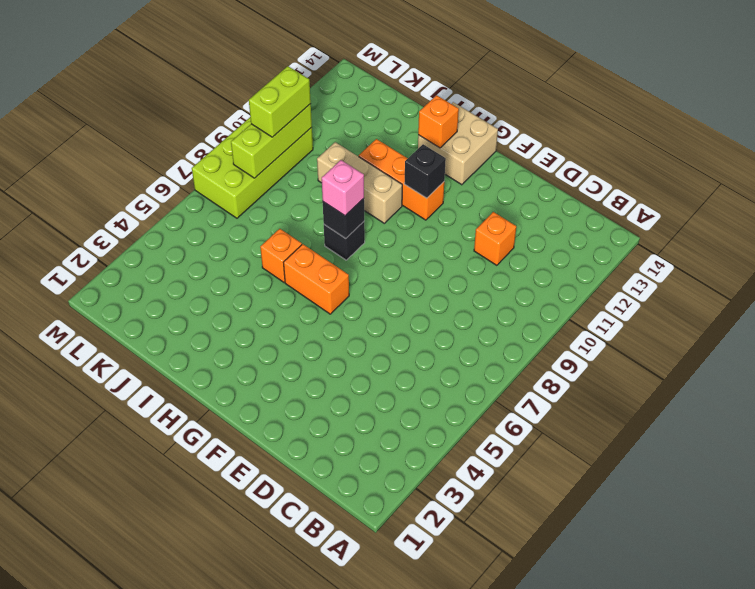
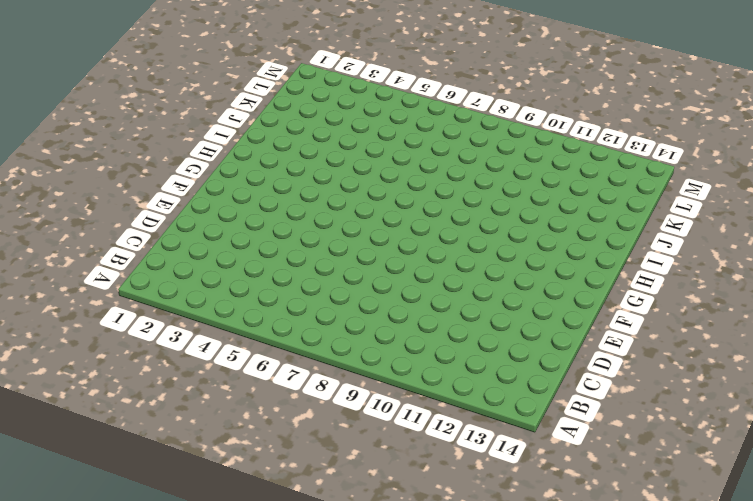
none -> orange 1x1 brick [474,212,516,265]
none -> orange 1x2 brick [283,244,349,314]
none -> orange 1x3 brick [359,139,444,220]

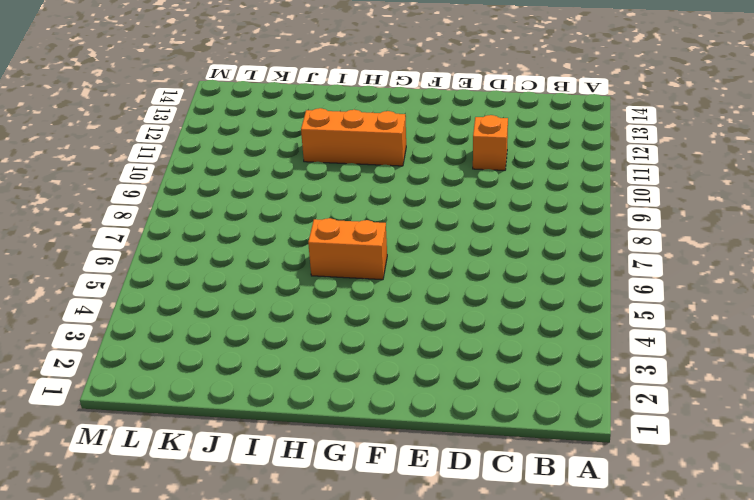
none -> tan 2x2 brick [418,102,498,185]
none -> black 1x1 brick [324,222,365,260]
none -> tan 1x3 brick [317,142,402,223]

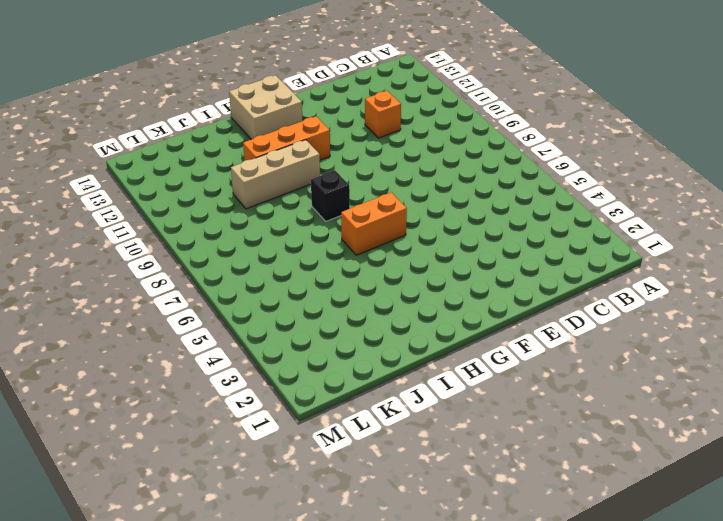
none -> orange 1x1 brick [260,229,302,282]
none -> lime 2x4 brick [192,118,313,218]
none -> black 1x1 brick [405,144,446,198]

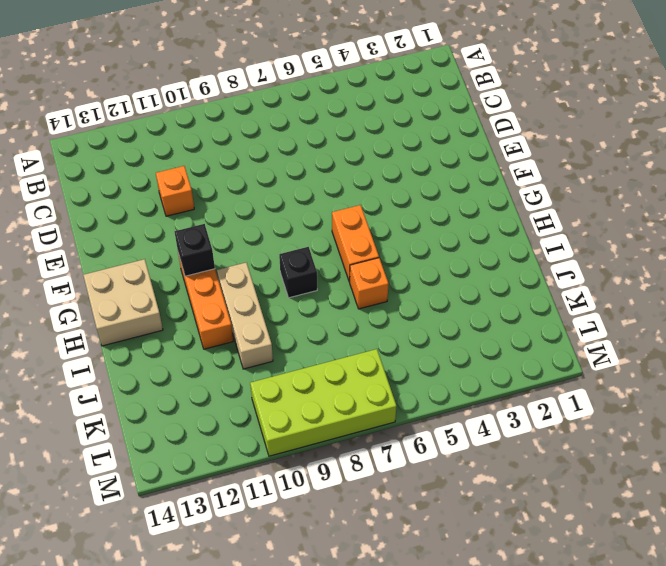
none -> black 1x1 brick [323,199,364,238]
none -> orange 1x1 brick [418,95,459,148]
none -> lime 1x3 brick [231,104,312,178]

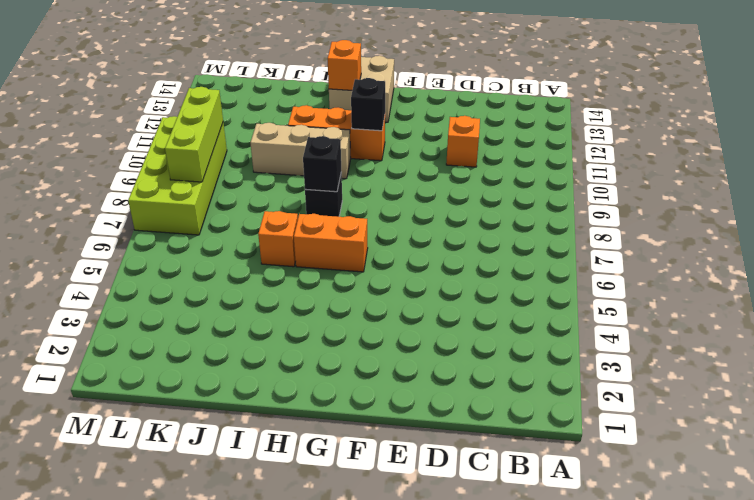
none -> pink 1x1 brick [322,160,364,216]
none -> lime 1x2 brick [249,66,311,137]

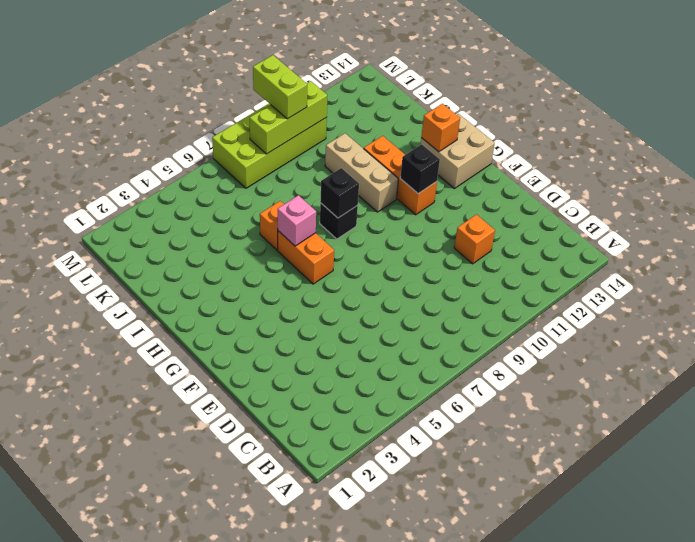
pink 1x1 brick [278,195,316,246] -> pink 1x1 brick moved to [322,160,364,216]
lime 1x2 brick [253,55,307,119] -> lime 1x2 brick turned to [249,66,311,137]

